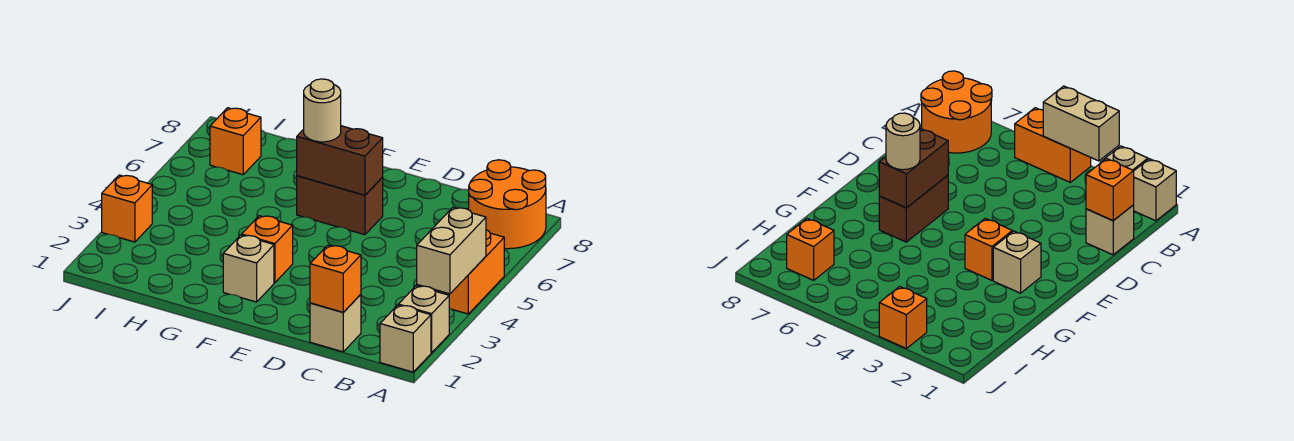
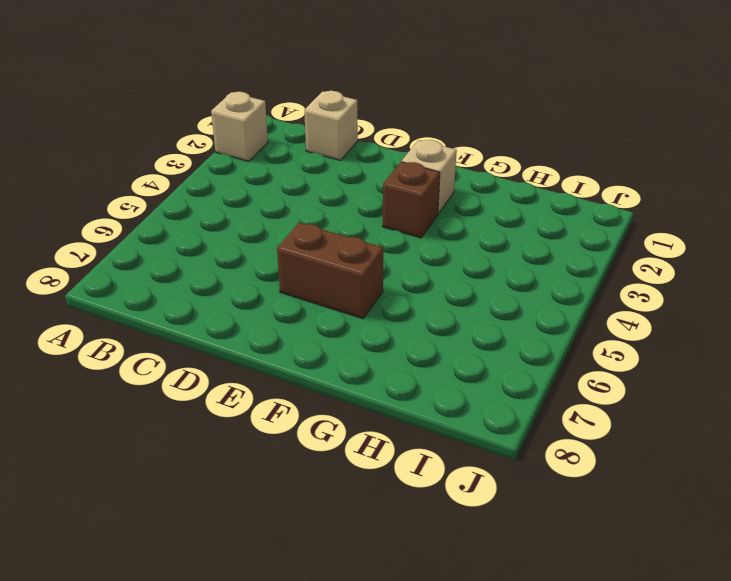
brown 1x1 brick [383,162,440,238] -> orange 1x1 brick [242,216,293,283]
none -> tan 1x1 brick [380,305,431,372]
none -> orange 1x2 brick [435,230,504,314]
none -> orange 2x2 round brick [469,160,546,249]

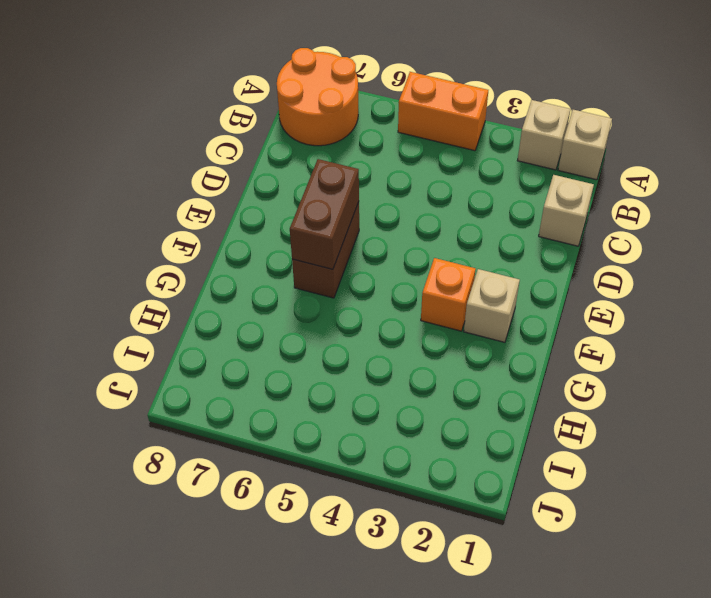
none -> orange 1x1 brick [210,108,261,175]
none -> orange 1x1 brick [102,175,152,242]
none -> tan 1x2 brick [417,208,486,294]

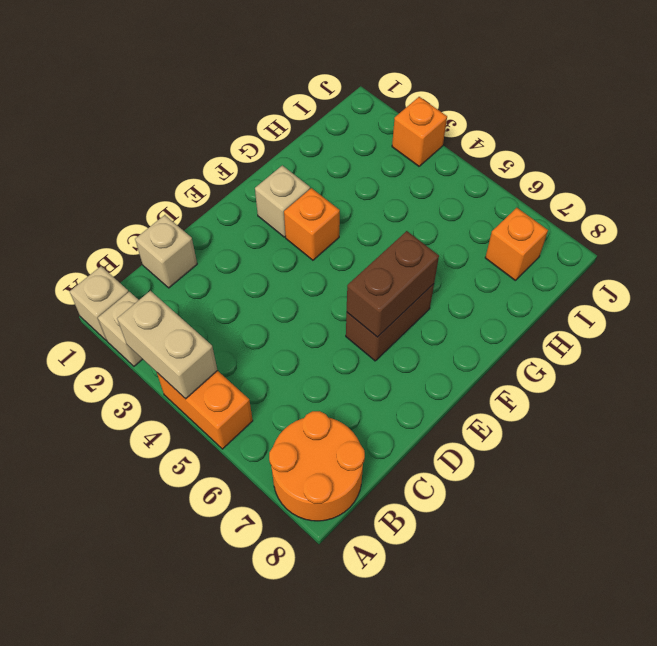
none -> orange 1x1 brick [310,245,361,312]
none -> tan 1x1 round brick [304,79,341,142]

